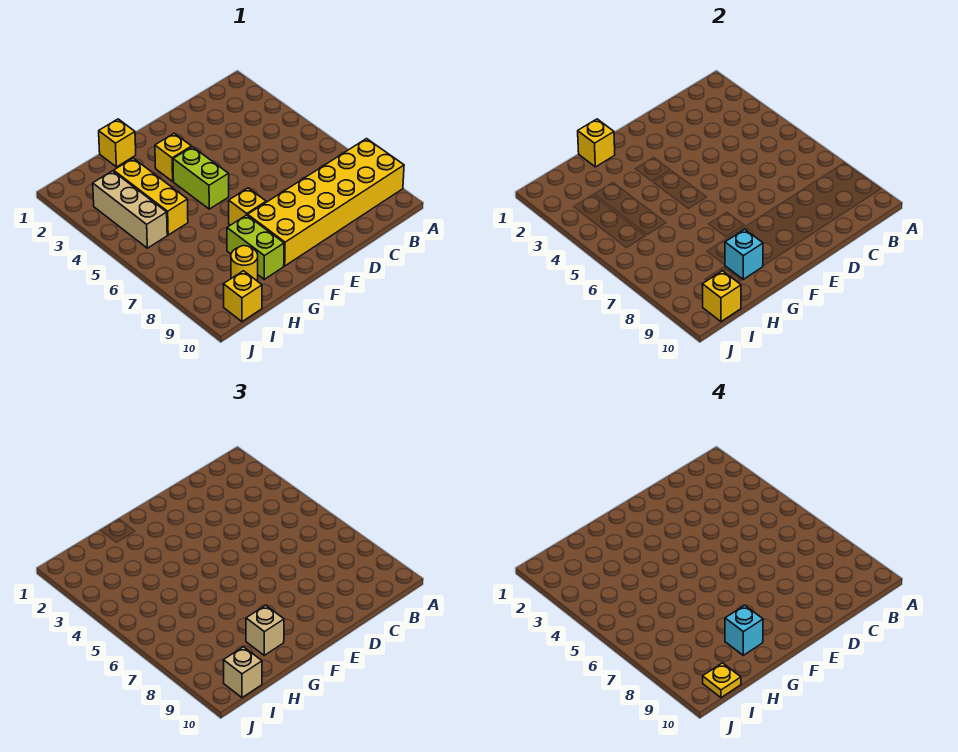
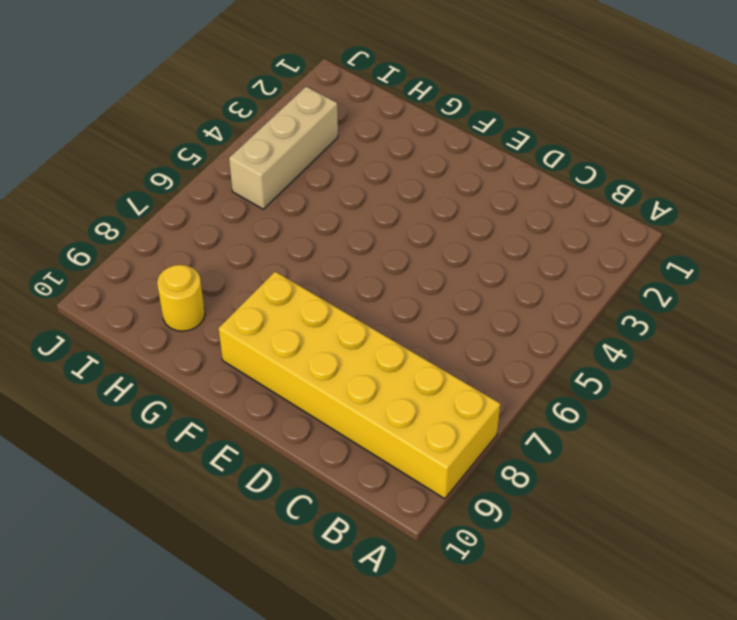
none -> yellow 1x1 brick [155,133,192,181]
none -> lime 1x2 brick [173,147,229,209]
none -> yellow 1x1 brick [229,188,266,225]

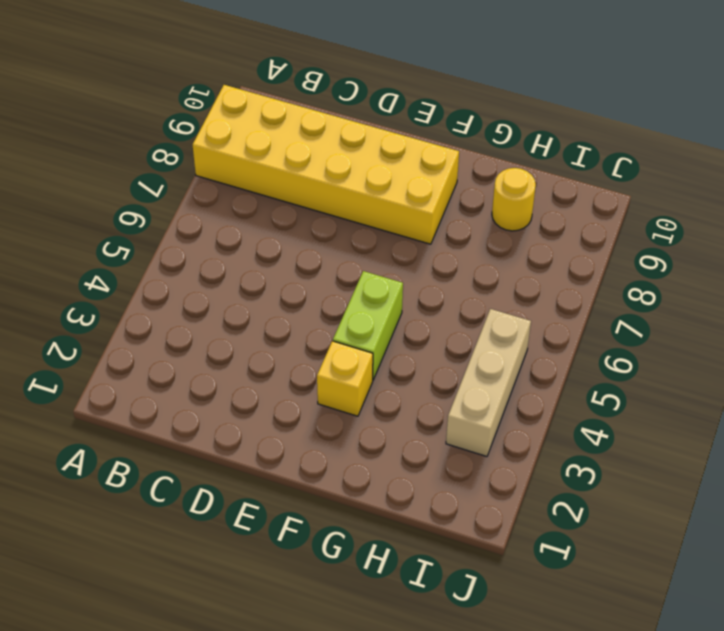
none -> yellow 1x1 brick [229,188,266,225]
none -> yellow 1x1 brick [99,119,136,167]
none -> lime 1x2 brick [227,215,284,279]

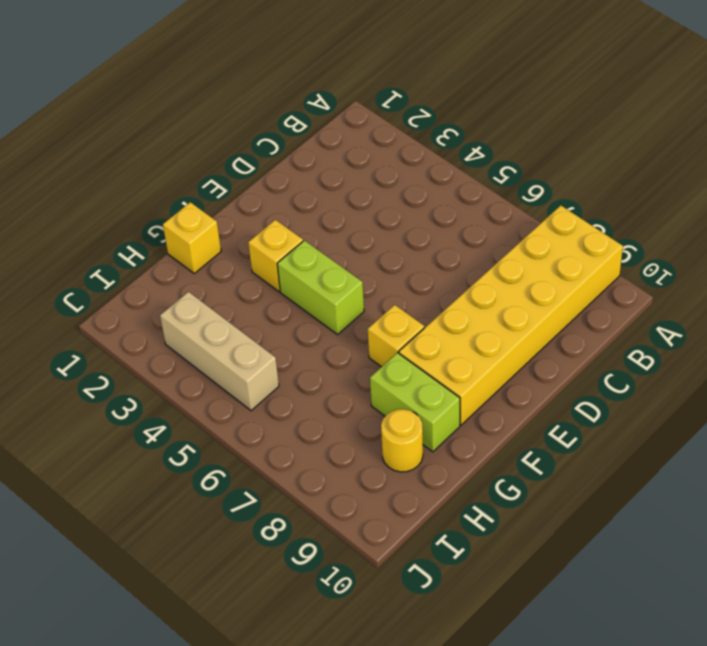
none -> yellow 1x3 brick [114,158,188,235]
none -> yellow 1x1 brick [223,271,262,322]
none -> yellow 1x1 brick [578,119,615,167]

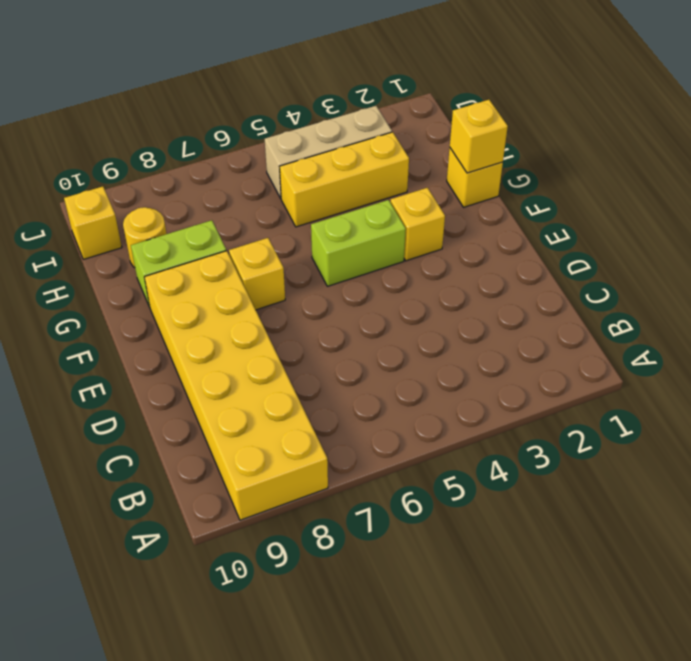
none -> cyan 1x1 brick [725,229,763,279]
none -> yellow 1x1 brick [702,271,741,322]
none -> tan 1x1 brick [246,605,284,655]

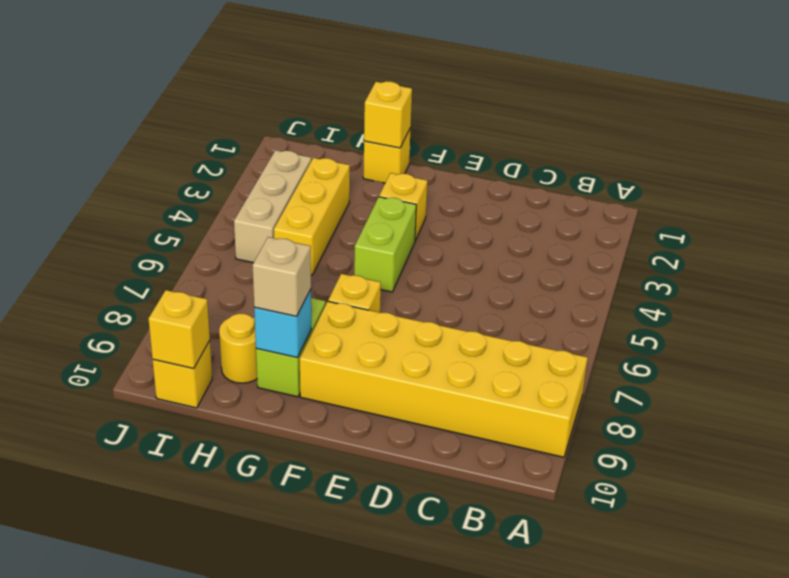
none -> tan 1x1 brick [223,647,262,698]
none -> cyan 1x1 brick [725,605,763,655]
none -> yellow 1x1 plate [703,663,741,698]

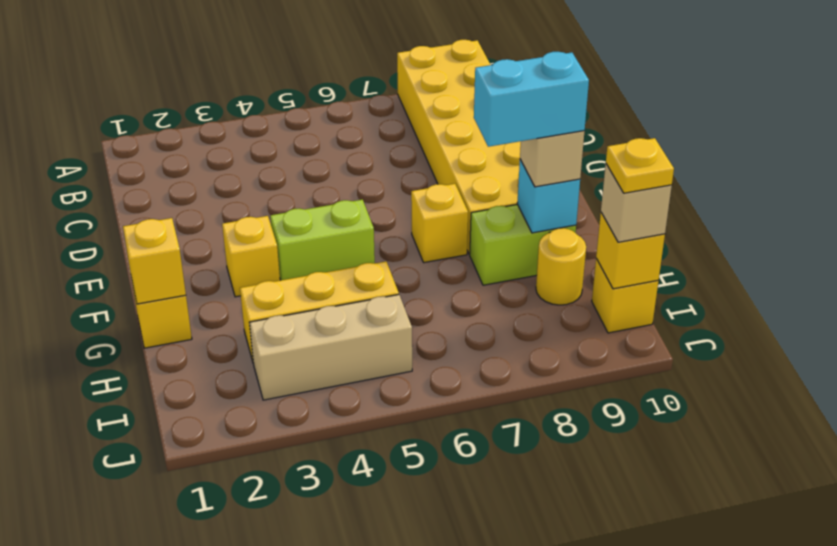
cyan 1x2 brick [474,52,589,147] -> cyan 1x1 brick [725,605,763,655]

